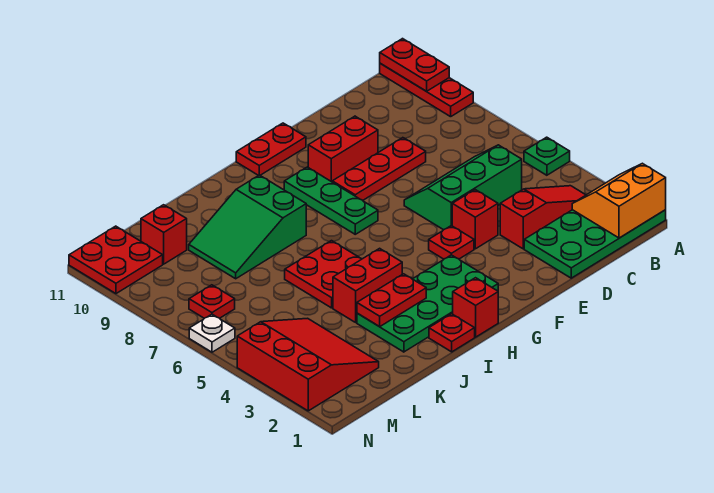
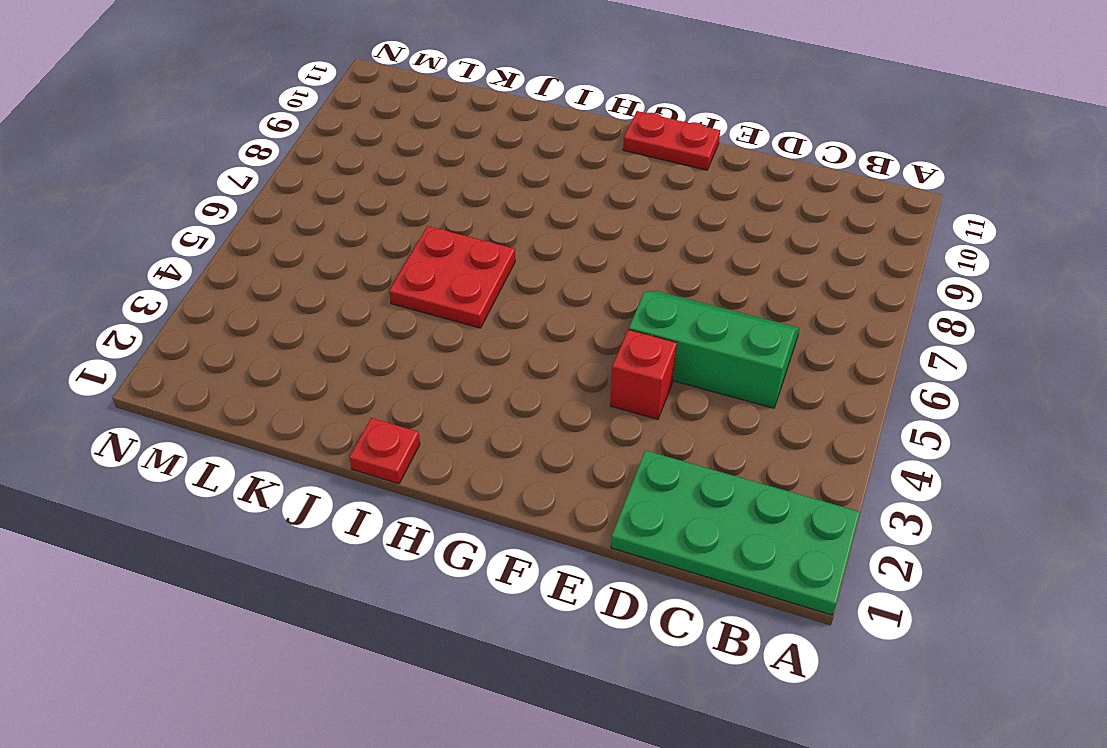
none -> green 1x1 plate [524,137,570,175]
none -> red 1x3 plate [380,63,473,117]
none -> red 1x3 slope [500,186,585,249]

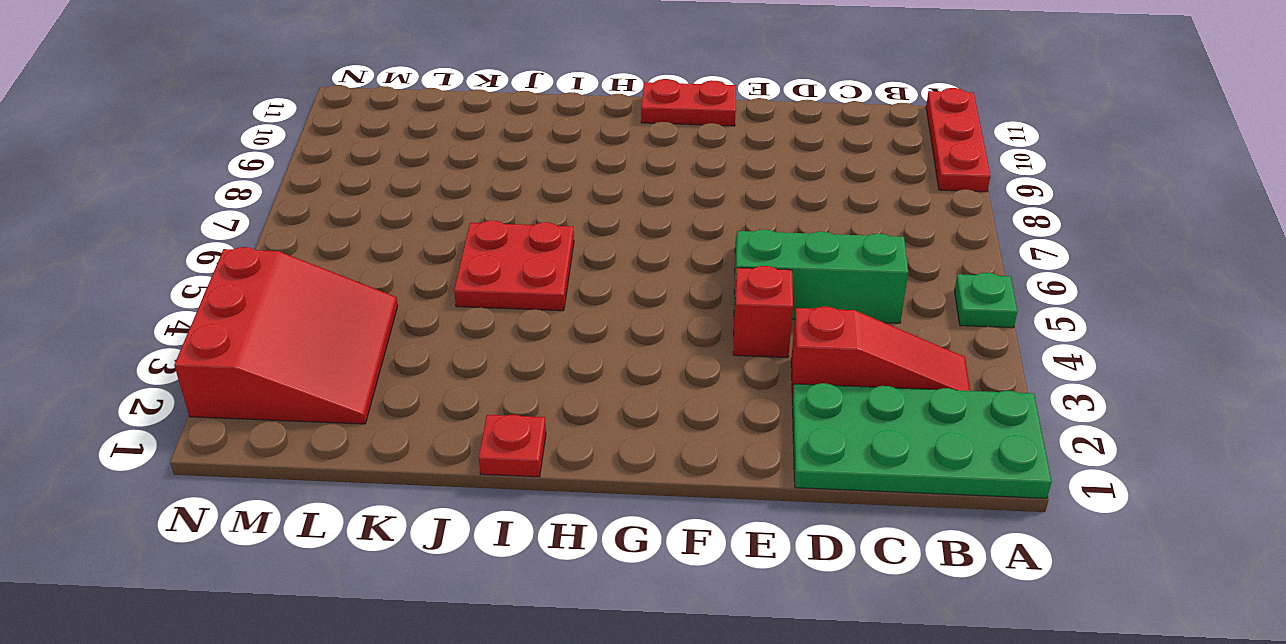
none -> red 1x3 plate [332,138,426,200]
none -> red 1x2 brick [308,116,378,182]
none -> red 1x1 plate [429,226,474,259]

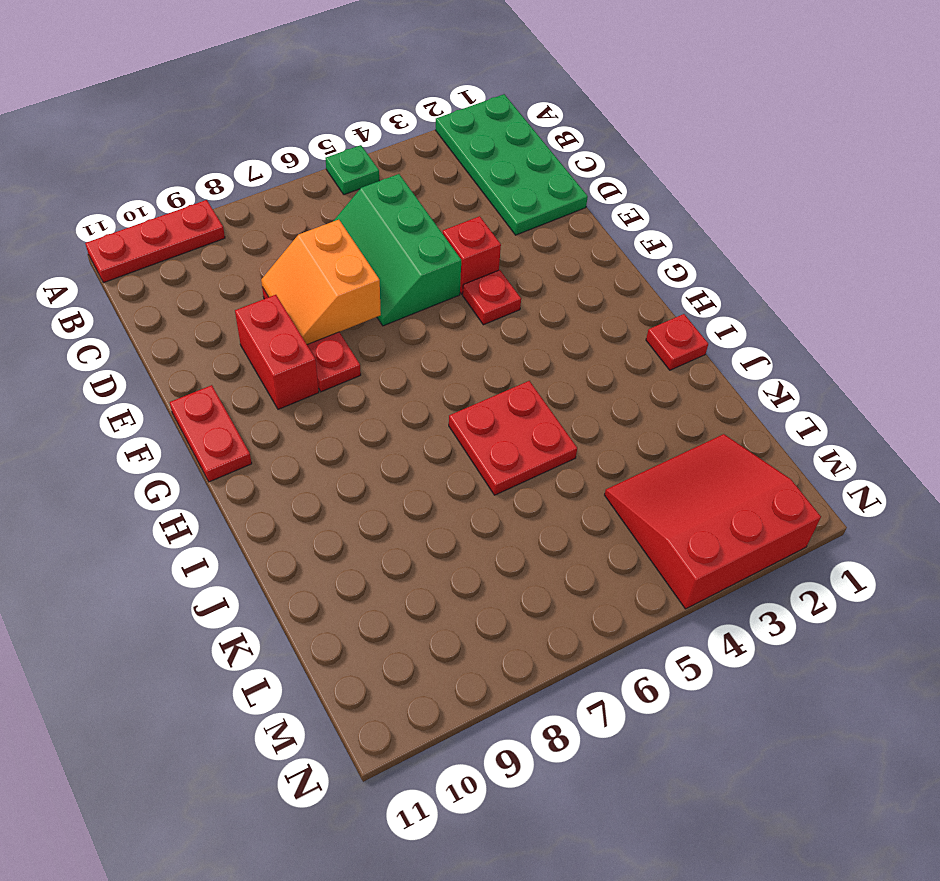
orange 2x2 slope [261,220,381,345] -> orange 2x2 slope moved to [572,163,666,238]
none -> red 1x3 slope [500,186,585,249]
none -> green 2x4 plate [357,255,498,352]
none -> green 1x3 plate [284,167,378,234]

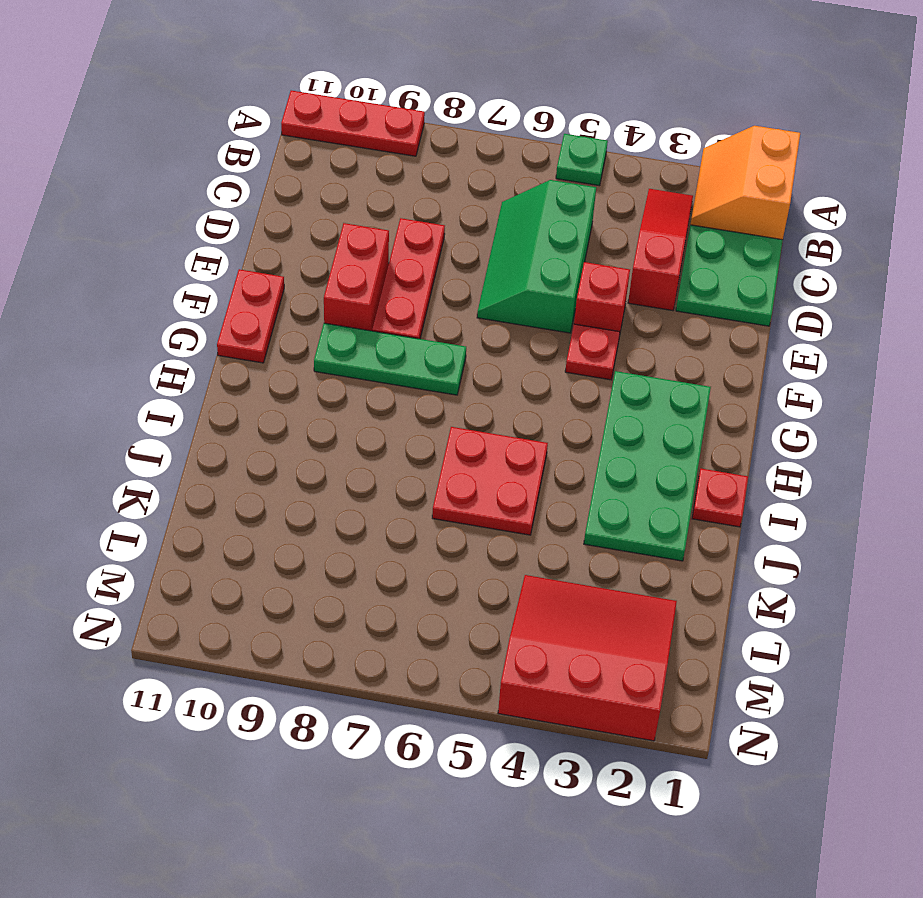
none -> red 1x1 brick [453,278,498,337]
none -> red 1x2 brick [333,248,402,322]
none -> green 2x3 slope [189,175,306,279]

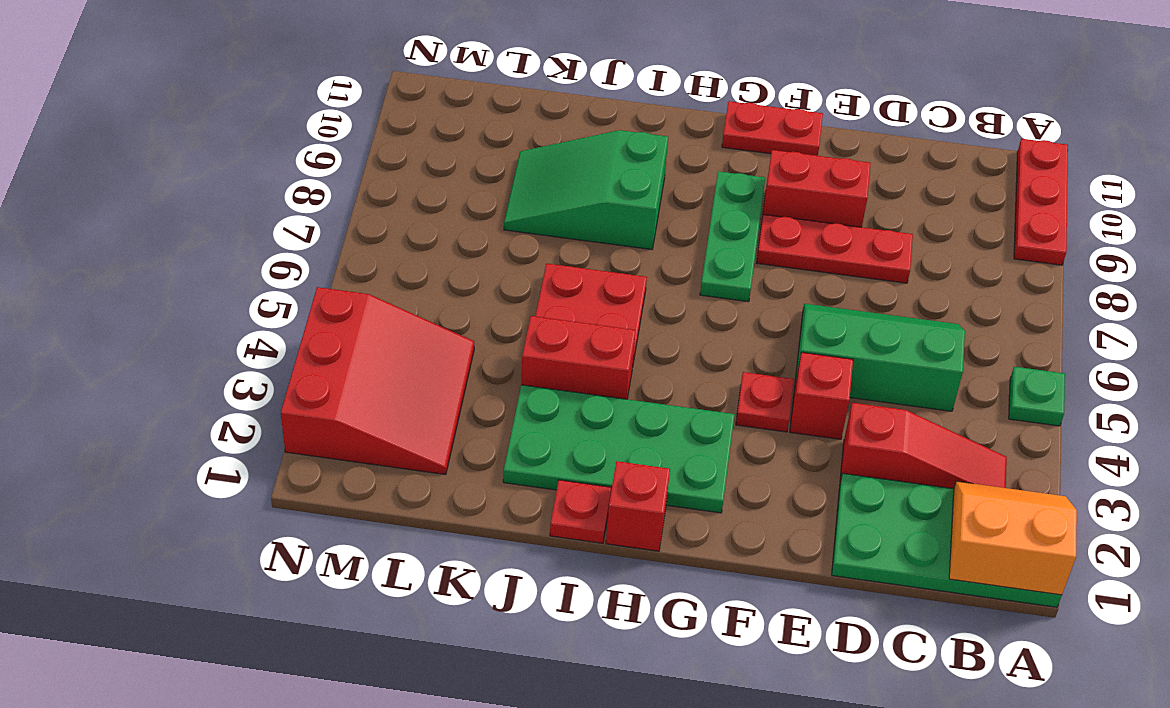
none -> red 1x1 brick [141,205,187,264]
none -> red 1x1 plate [189,285,235,318]
none -> red 2x2 plate [69,226,163,294]

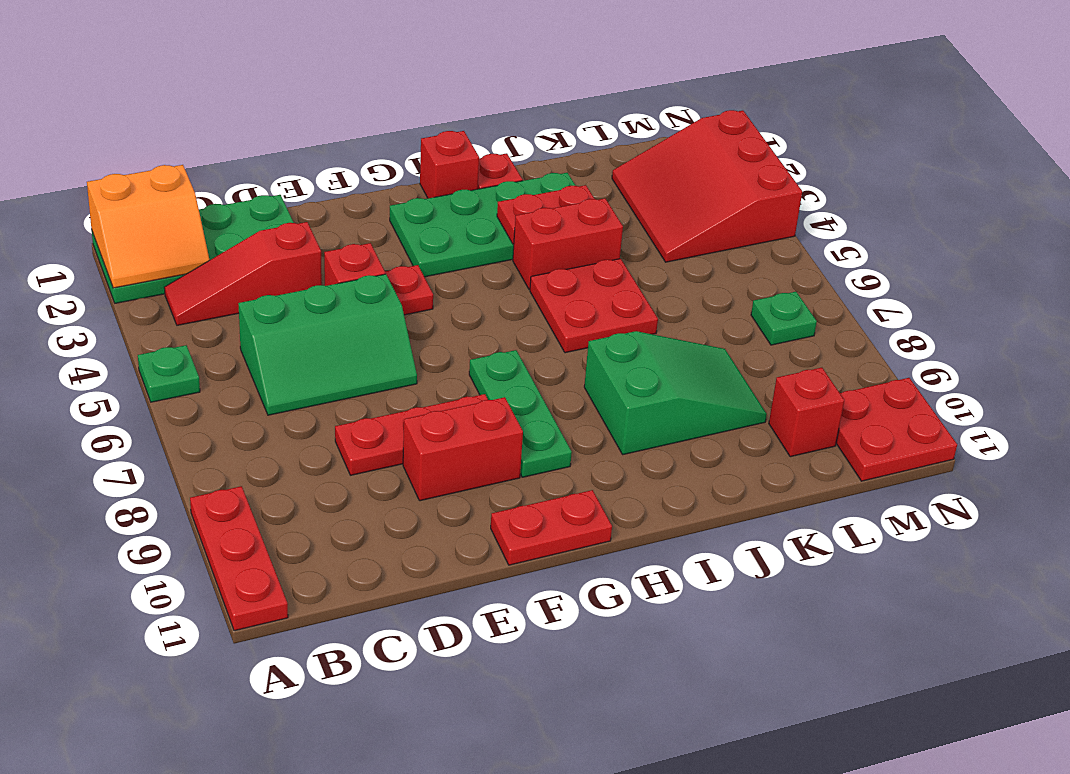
green 1x1 plate [751,292,817,345] -> red 1x1 plate [189,285,235,318]
none -> white 1x1 plate [189,314,235,352]
none -> red 1x2 plate [380,39,449,91]

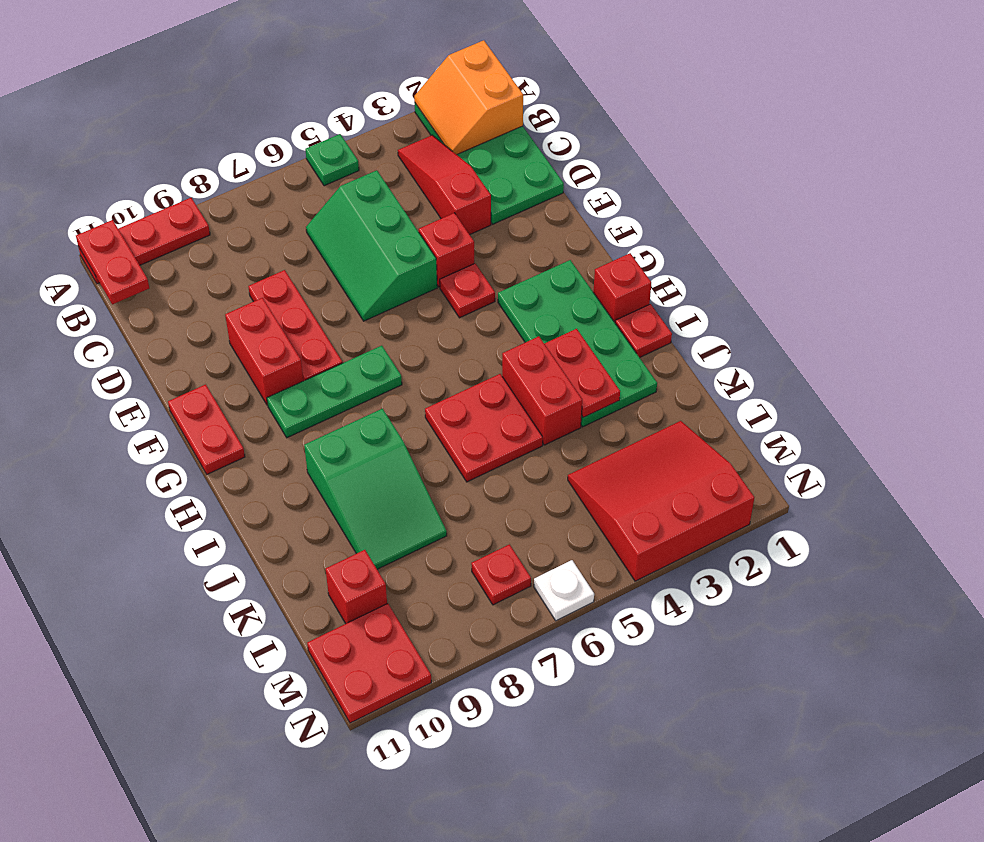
red 1x2 plate [76,220,149,305] -> red 1x2 plate turned to [380,39,449,91]

